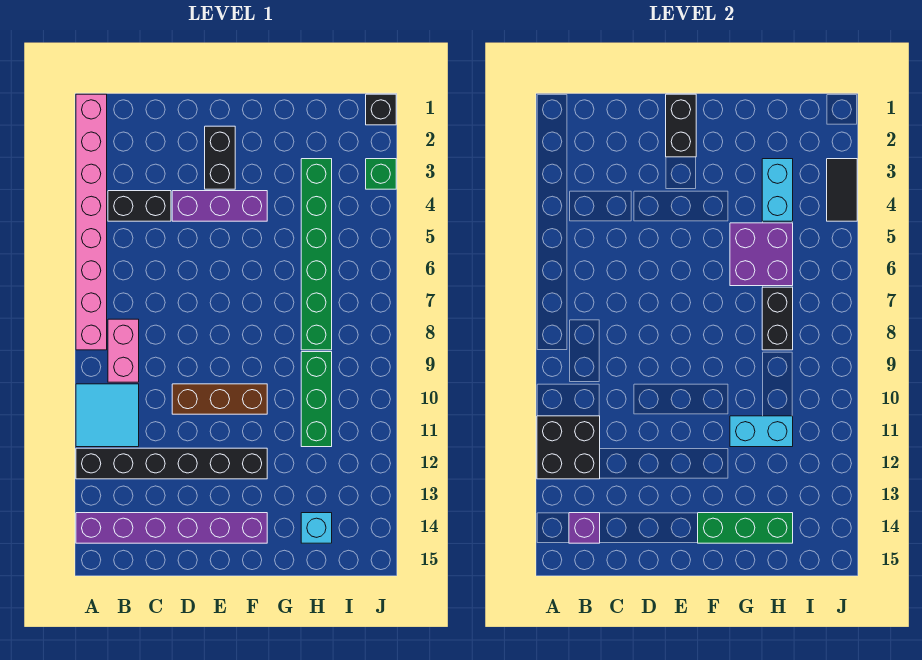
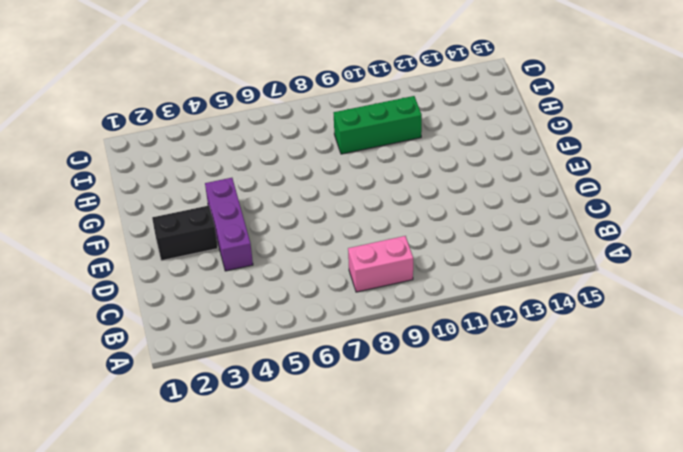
none -> pink 1x8 brick [76,94,107,350]
none -> cyan 2x2 tile [76,384,139,447]
none -> black 1x6 brick [76,448,267,479]

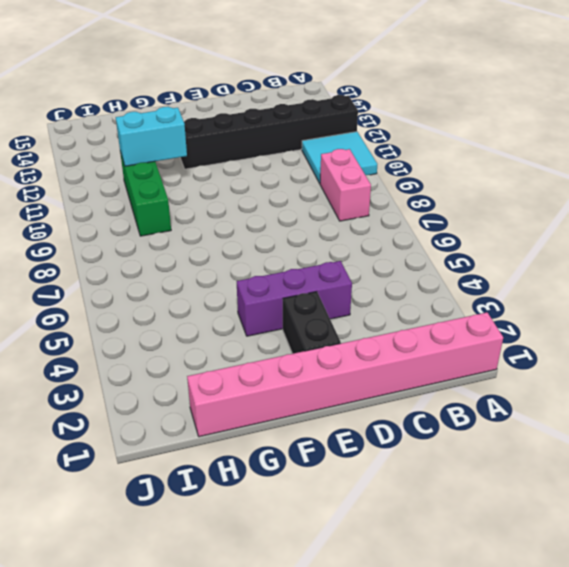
pink 1x8 brick [187,312,503,437] -> pink 1x8 brick turned to [76,94,107,350]
none -> purple 1x6 brick [76,513,267,543]
none -> black 1x2 brick [108,191,171,221]
none -> brown 1x3 brick [172,384,267,414]

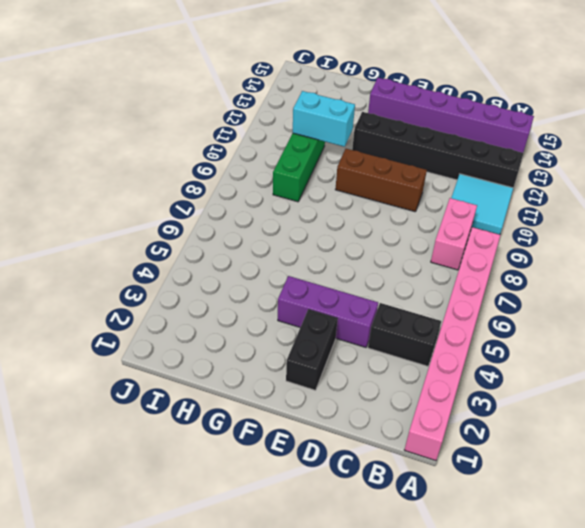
none -> green 1x6 brick [301,159,332,350]
none -> cyan 1x1 brick [301,513,332,543]
none -> black 1x1 brick [366,94,396,125]

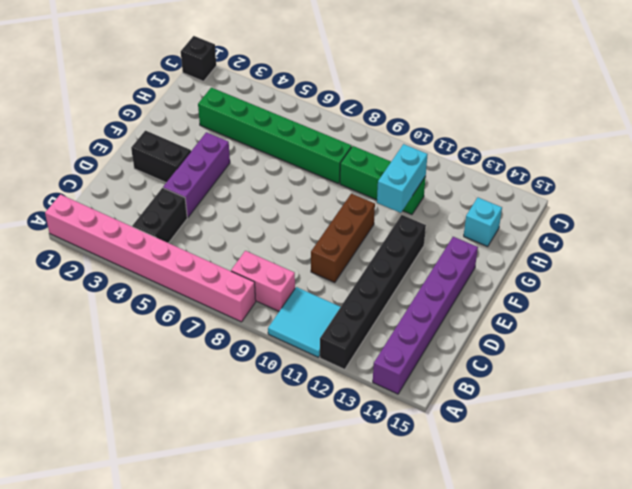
none -> green 1x1 brick [366,159,396,189]
none -> black 2x2 brick [537,416,600,479]
none -> purple 1x1 brick [569,513,600,543]

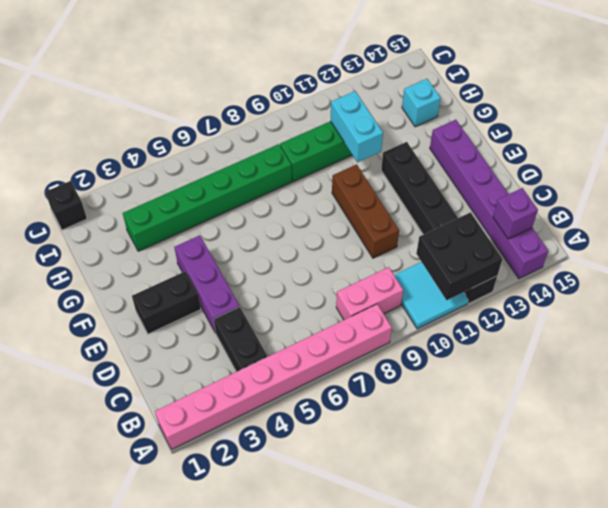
none -> green 1x1 brick [366,159,396,189]
none -> black 1x2 brick [666,94,696,157]
none -> green 1x3 brick [698,513,793,543]

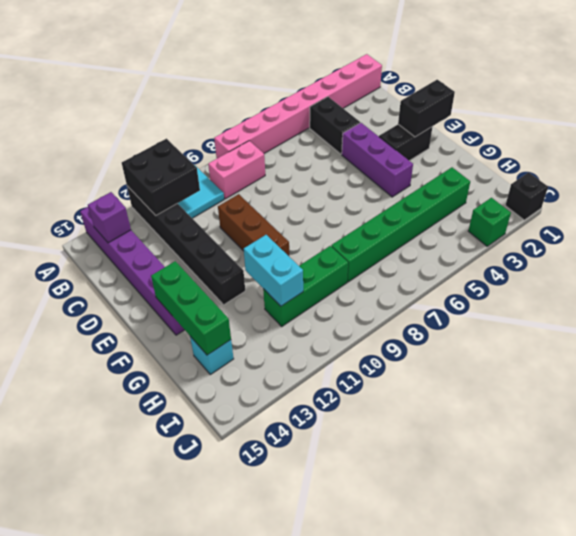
none -> purple 2x2 brick [730,223,793,286]
none -> cyan 1x2 brick [762,159,793,221]
none -> black 1x2 brick [762,287,793,350]

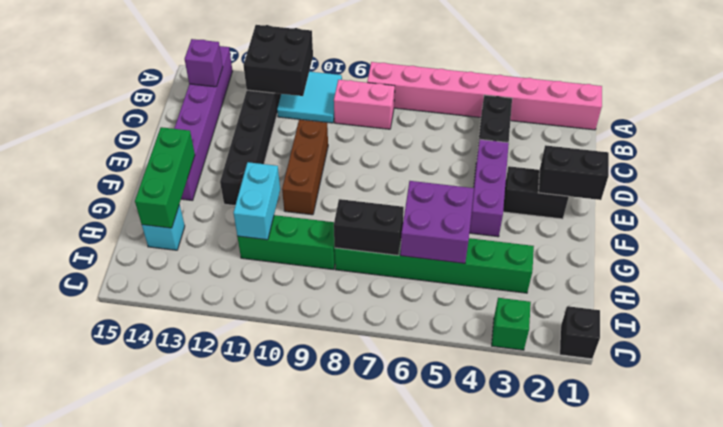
none -> cyan 1x2 brick [762,159,793,221]
none -> black 1x2 tile [827,159,857,221]

